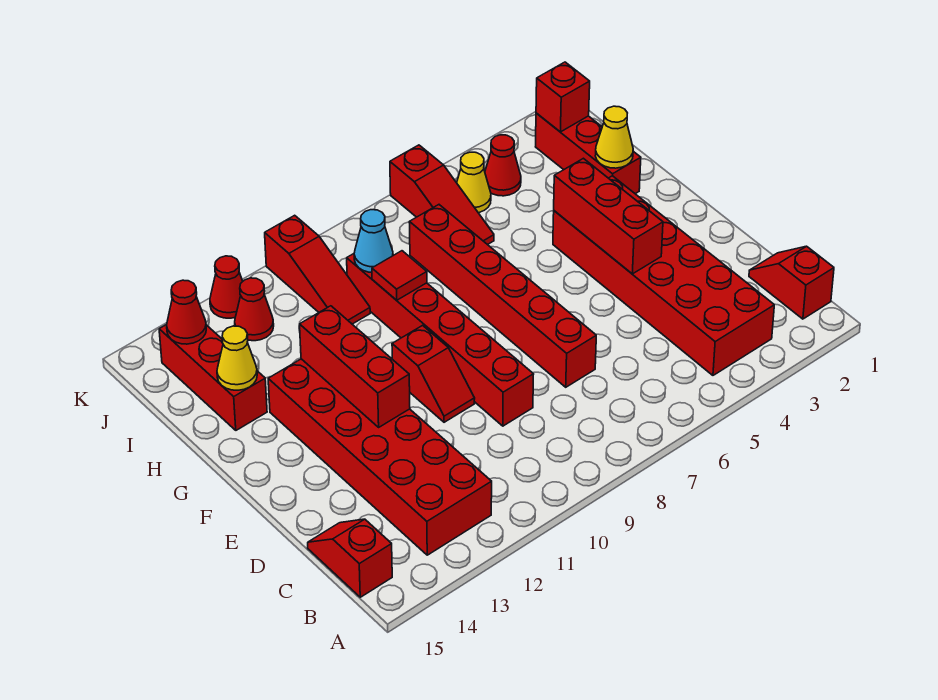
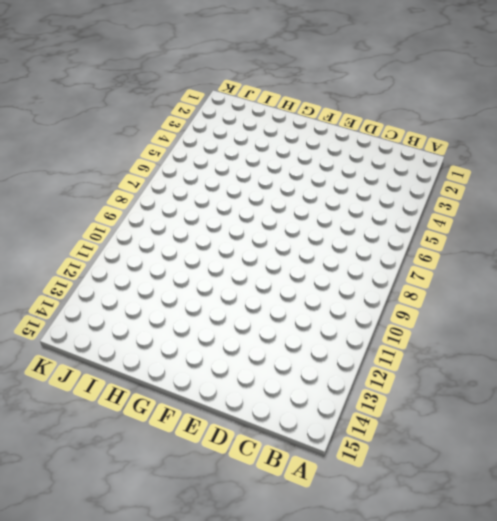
none -> red 1x2 slope [749,246,834,319]
none -> red 2x6 brick [553,176,774,375]
none -> red 2x6 brick [268,359,492,555]

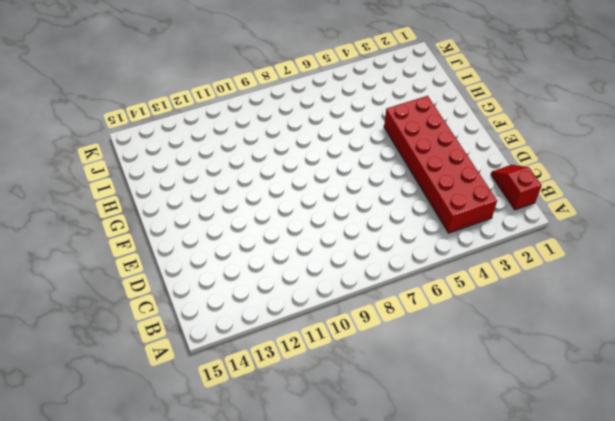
none -> red 2x6 brick [268,359,492,555]
none -> red 1x2 slope [308,519,392,597]
none -> red 1x6 brick [409,205,596,387]

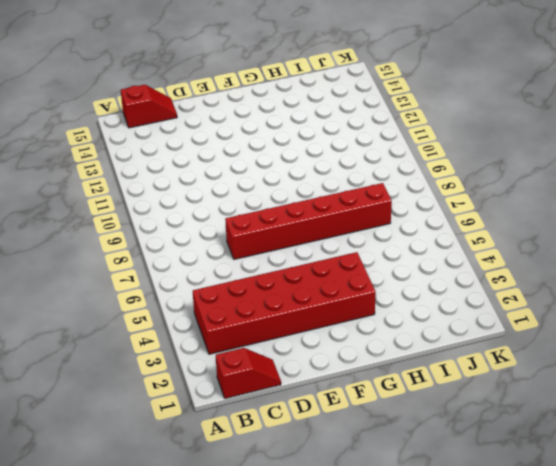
none -> red 2x6 brick [268,359,492,555]
none -> red 1x6 brick [347,254,534,426]
none -> red 1x2 slope [392,325,475,422]

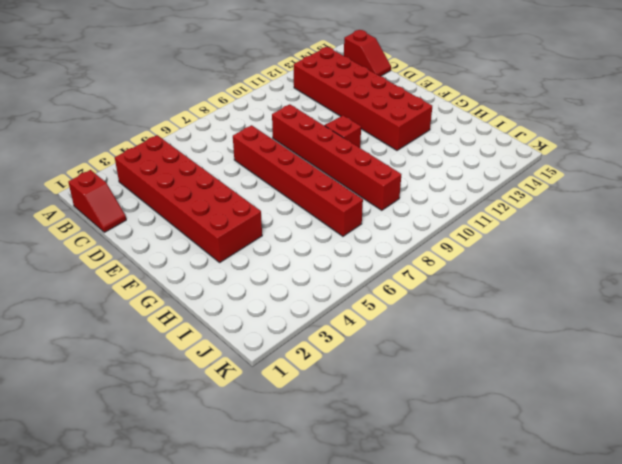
none -> red 1x3 brick [536,113,641,194]
none -> red 1x3 brick [159,324,267,430]
none -> red 1x3 slope [390,145,494,245]

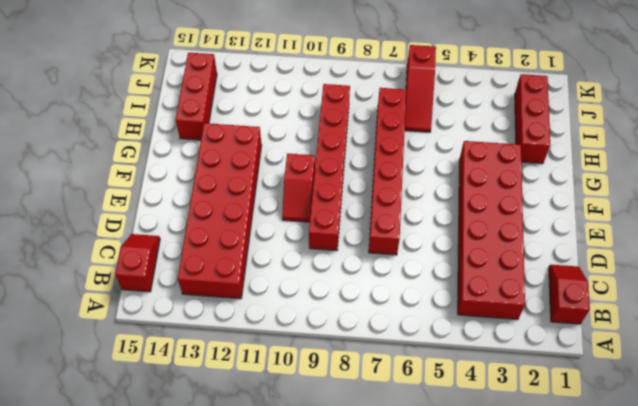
none -> red 1x3 slope [265,215,370,324]
none -> red 1x1 cone [485,135,521,196]
none -> yellow 1x1 cone [457,152,491,213]

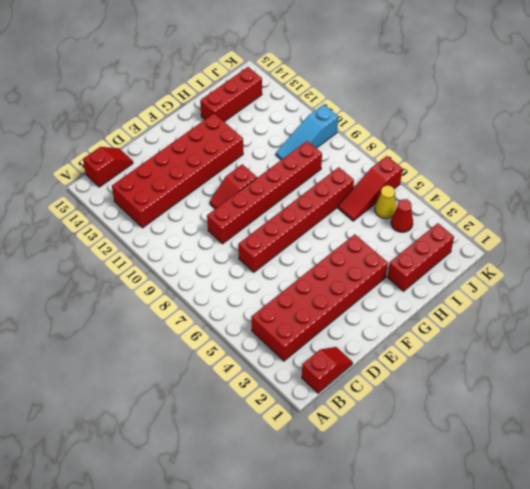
cyan 1x3 slope [276,104,338,160] -> red 1x3 slope [265,215,370,324]
none -> red 1x1 cone [235,278,274,341]
none -> red 1x1 cone [210,256,243,318]
none -> red 1x3 brick [554,158,663,274]

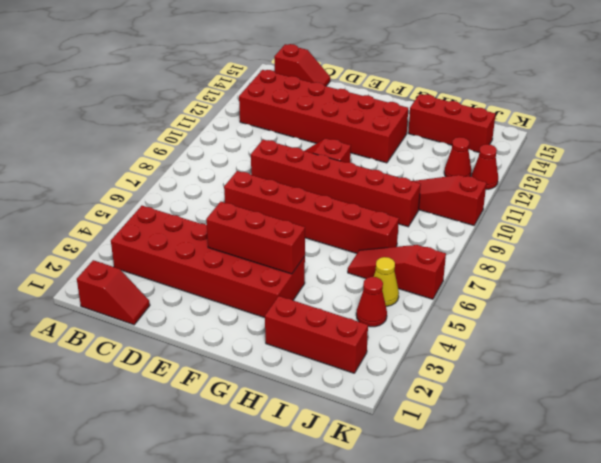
none -> red 1x3 brick [300,306,410,427]
none -> yellow 1x1 cone [595,106,633,168]
none -> red 1x1 tile [372,251,427,300]

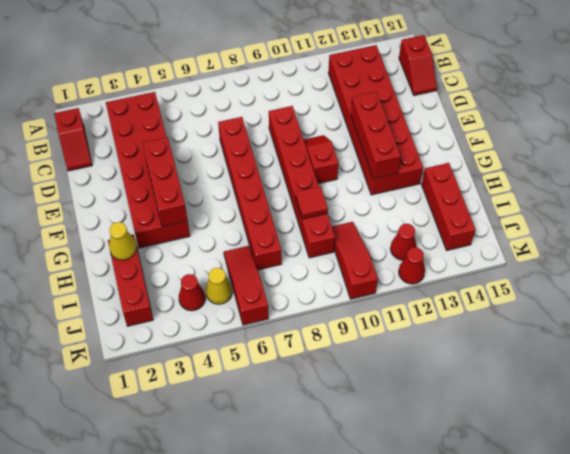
none -> yellow 1x1 cone [217,326,257,390]
none -> cyan 1x1 cone [354,210,393,272]
none -> red 1x1 brick [536,62,590,132]

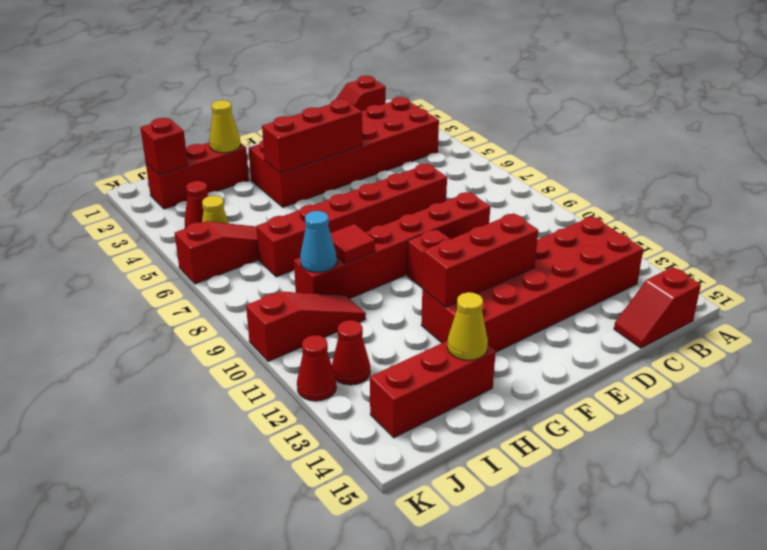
none -> red 1x1 cone [167,280,206,344]

